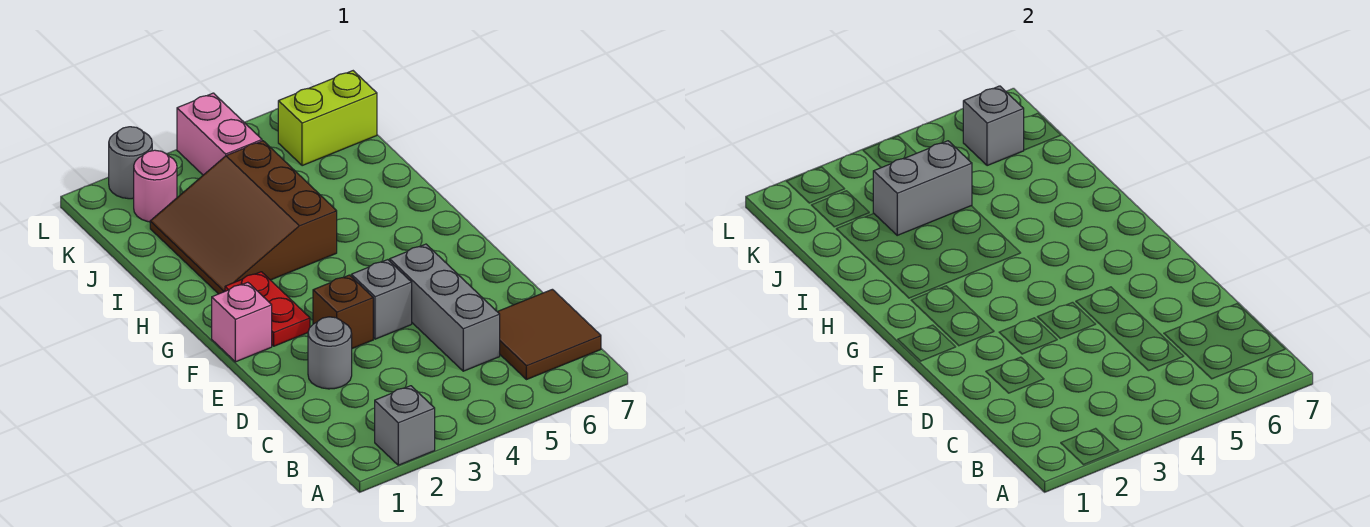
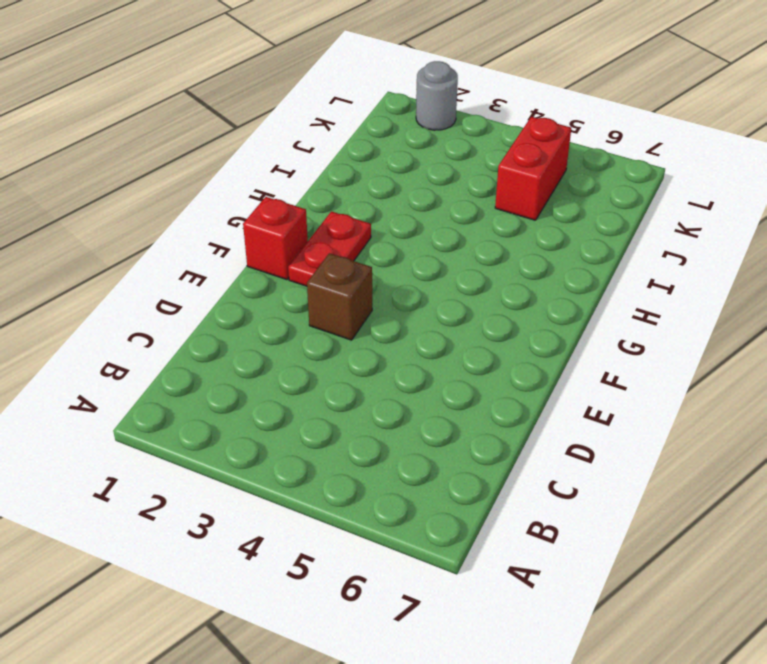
red 1x1 brick [243,197,308,280] -> pink 1x1 brick [212,282,272,362]
red 1x2 brick [495,117,571,220] -> none
none -> grey 1x1 brick [375,386,435,465]
none -> brown 2x2 tile [497,289,601,380]
none -> grey 1x3 brick [390,244,500,371]

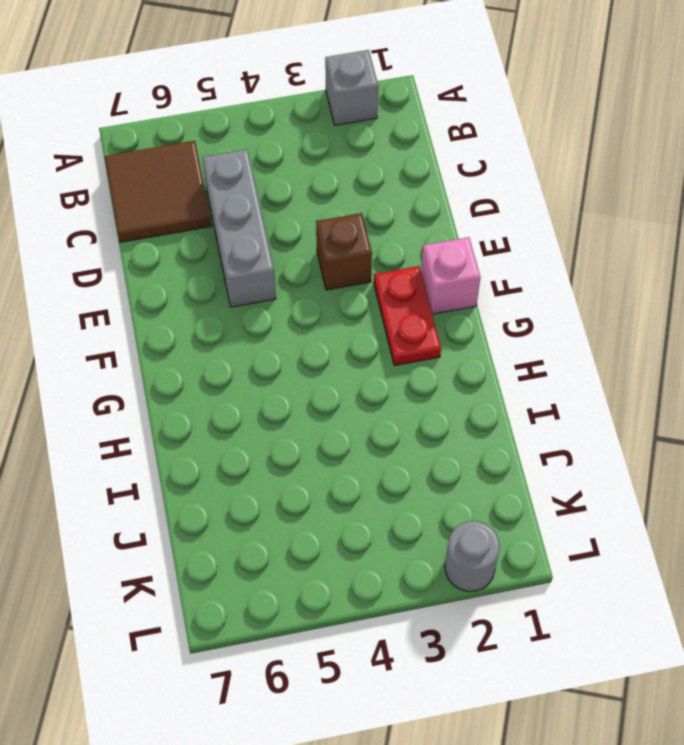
none -> grey 1x1 round brick [308,317,352,389]
none -> grey 1x1 brick [351,260,412,339]
none -> brown 3x3 slope [150,141,337,294]

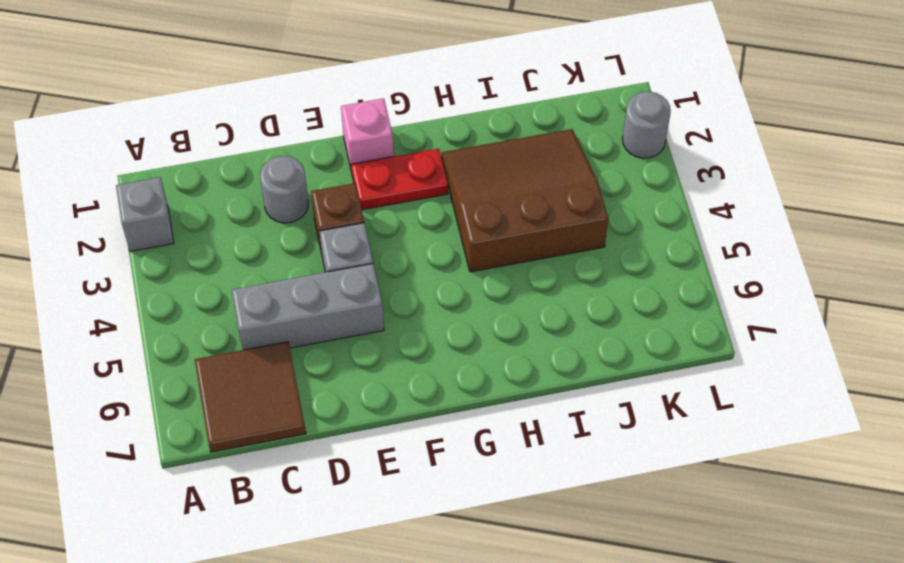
none -> pink 1x1 round brick [134,150,177,222]
none -> pink 1x2 brick [177,93,262,175]
none -> lime 1x2 brick [278,71,377,166]

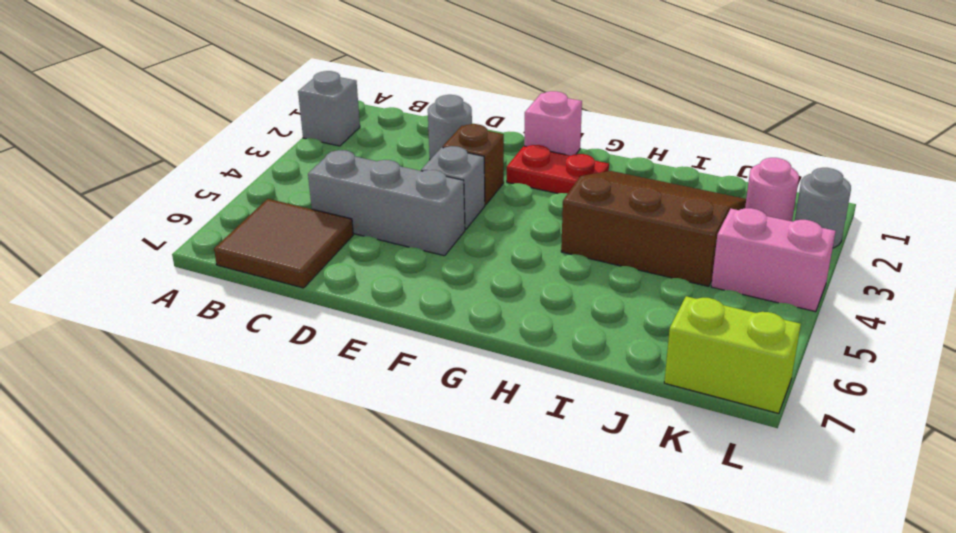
lime 1x2 brick [664,296,801,413] -> lime 1x2 brick turned to [278,71,377,166]
none -> grey 1x2 brick [873,141,972,235]
none -> grey 1x1 brick [963,86,1024,166]

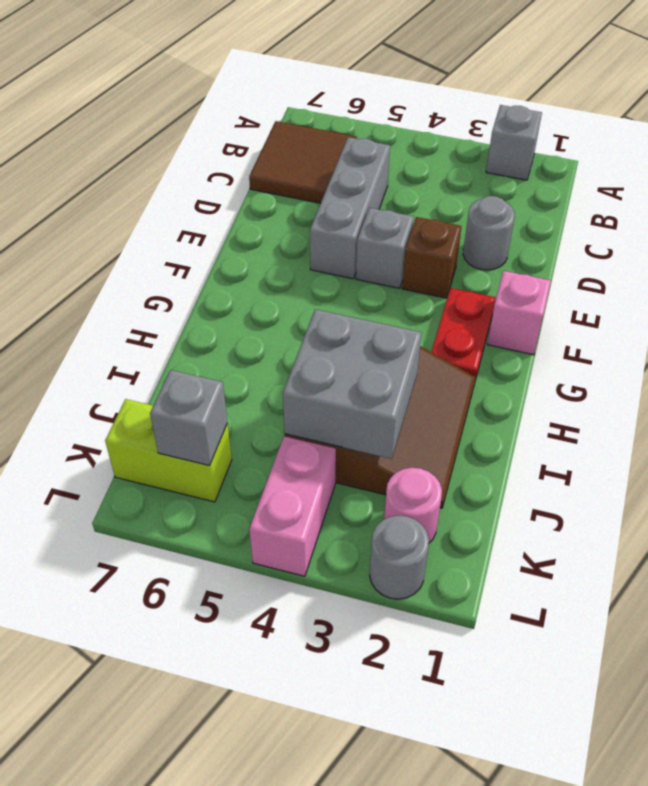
grey 2x2 brick [283,309,422,459] -> grey 1x2 brick [873,141,972,235]

